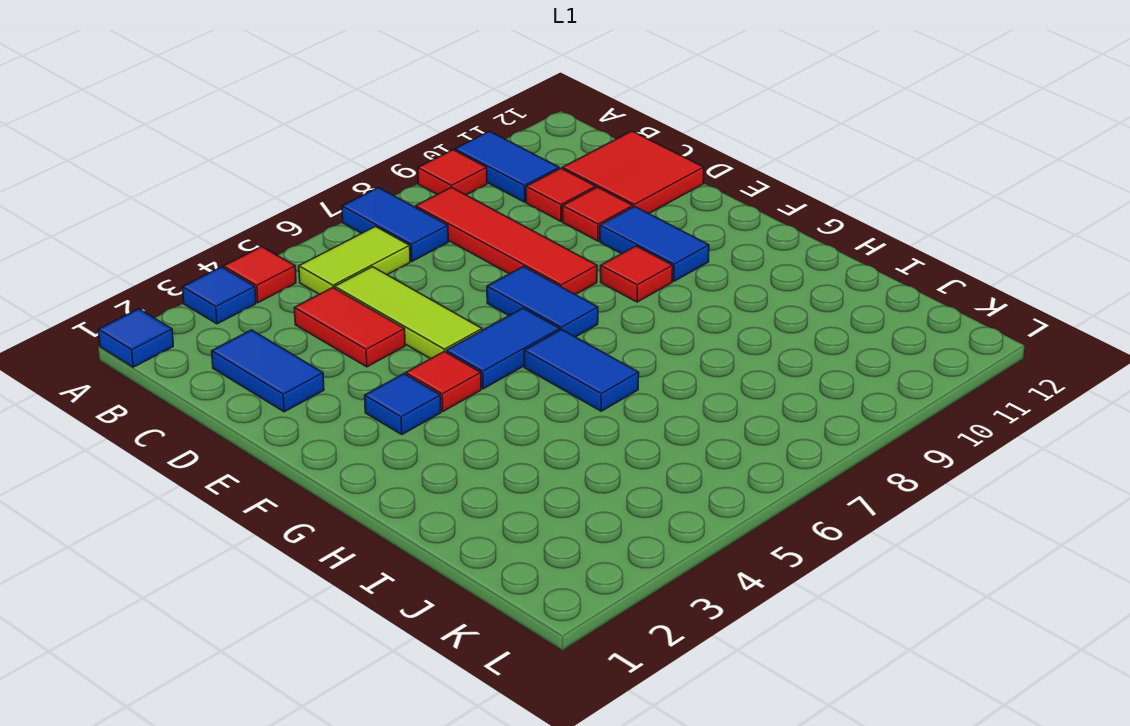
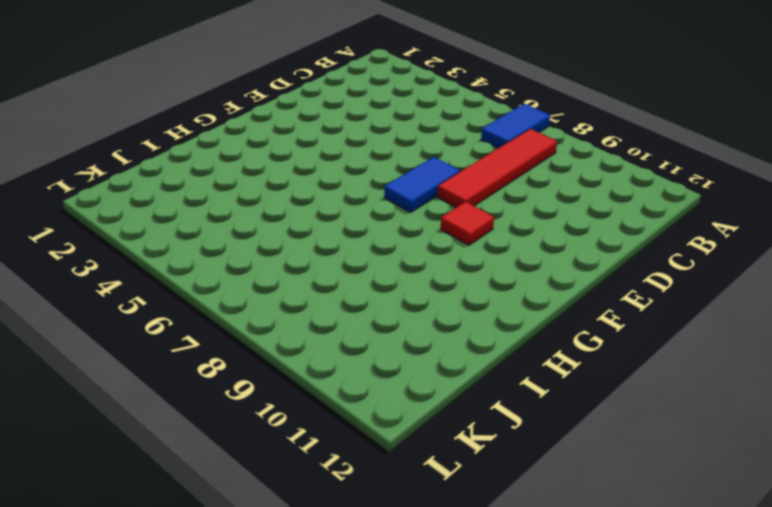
none -> blue 1x1 tile [98,309,173,367]
none -> blue 1x1 tile [183,267,256,324]
none -> red 1x1 tile [223,247,296,303]

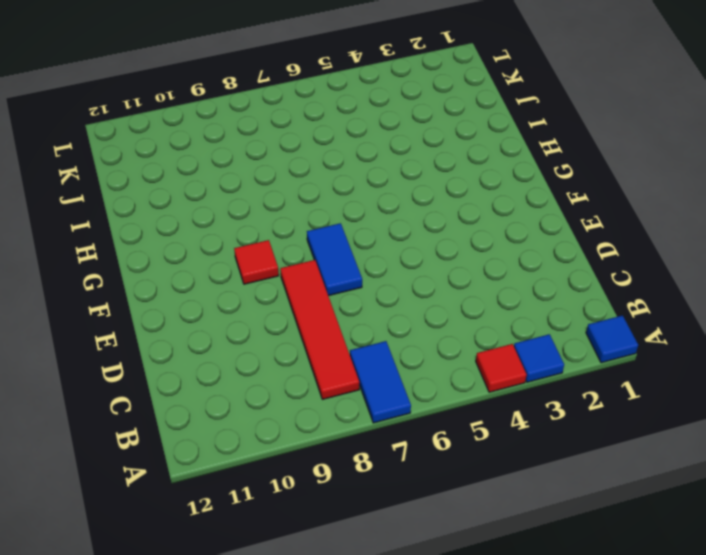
none -> red 1x1 tile [418,150,487,195]
none -> blue 1x2 tile [455,131,559,202]
none -> lime 1x2 tile [299,227,410,294]

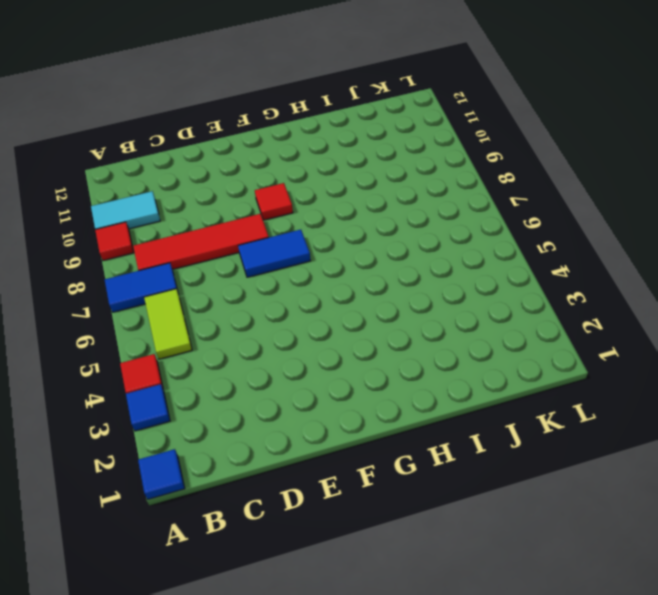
cyan 1x2 tile [91,191,160,229] -> blue 1x2 tile [455,131,559,202]
none -> blue 1x2 tile [212,330,324,412]
none -> red 1x2 tile [294,288,405,367]
none -> lime 1x3 tile [335,267,482,359]

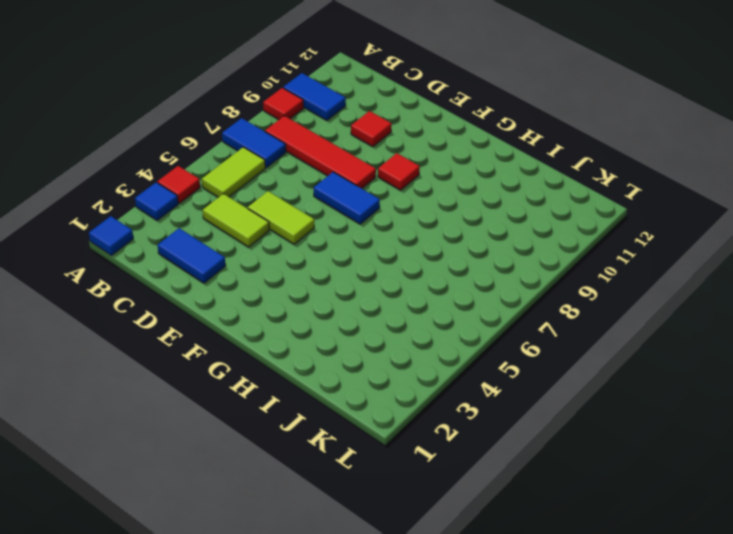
lime 1x2 tile [203,194,269,247] -> red 1x2 tile [294,288,405,367]
lime 1x2 tile [248,191,314,244] -> lime 1x3 tile [335,267,482,359]
none -> red 1x1 tile [526,168,596,221]
none -> red 2x2 tile [563,131,704,214]
none -> blue 1x2 tile [600,206,709,281]

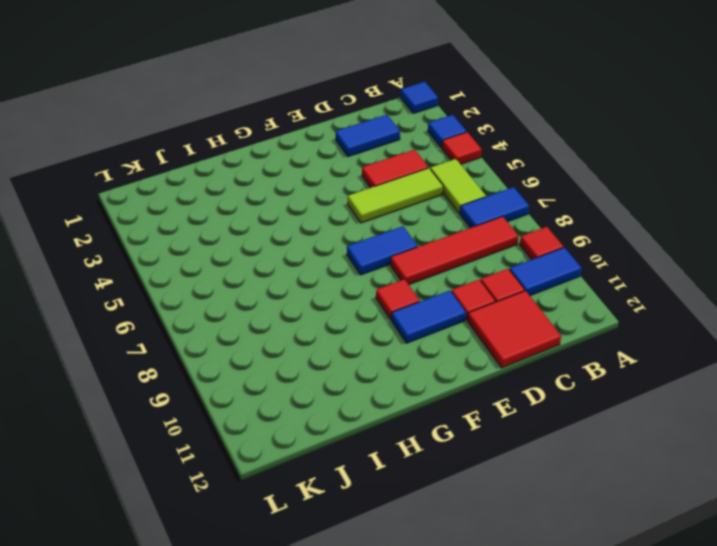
none -> blue 1x1 tile [365,374,441,434]
none -> red 1x1 tile [406,352,481,411]
none -> blue 1x2 tile [446,308,560,389]

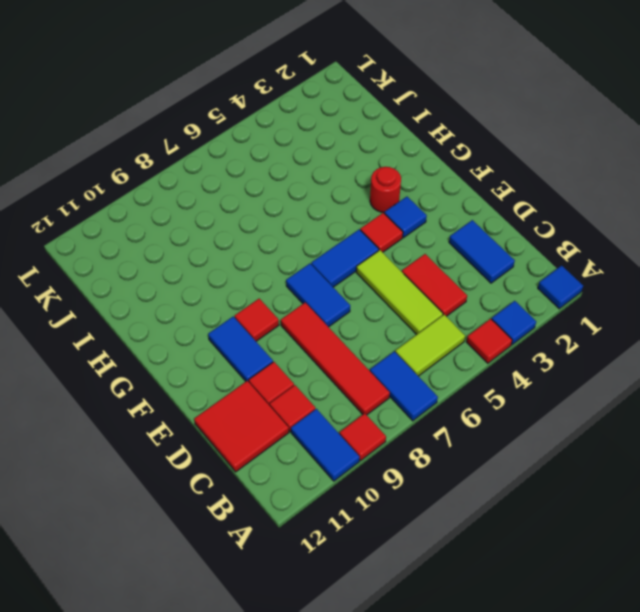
red 1x1 round brick [370,167,401,212] -> none
none -> blue 1x2 tile [524,329,639,411]

